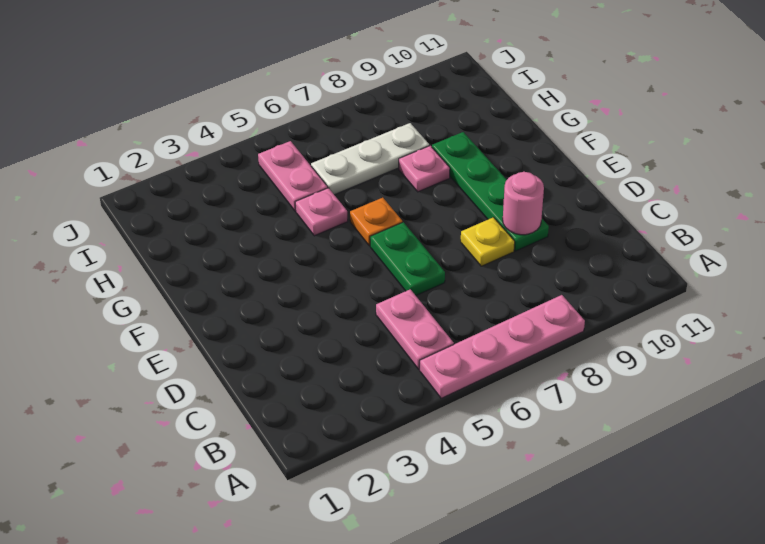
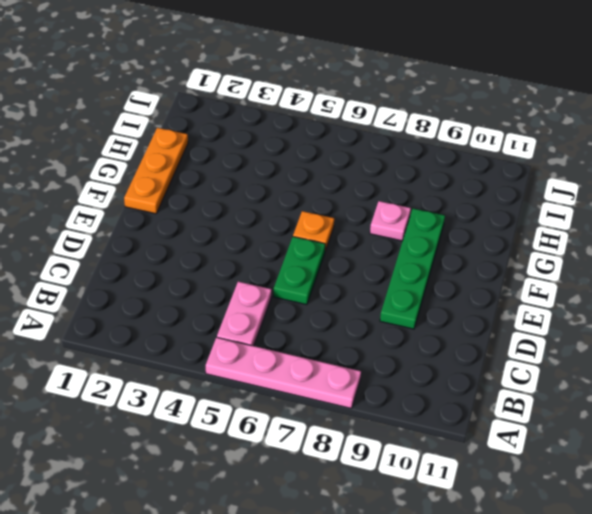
orange 1x3 plate [124,128,188,214] -> none
none -> yellow 1x1 plate [461,217,515,266]
none -> pink 1x1 plate [295,188,348,236]

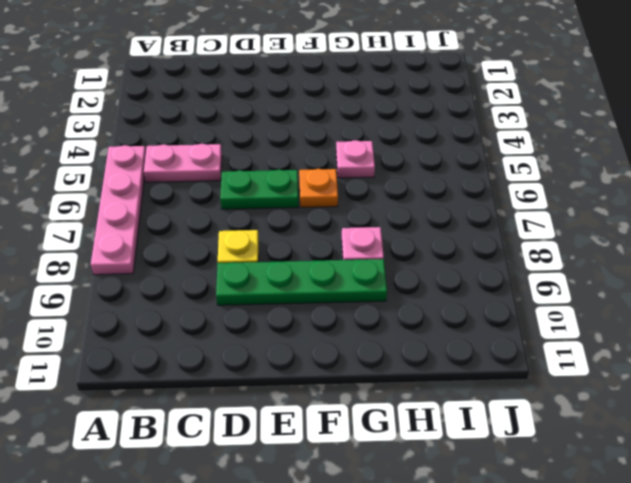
none -> pink 1x2 plate [258,141,328,211]
none -> white 1x3 plate [311,123,429,195]

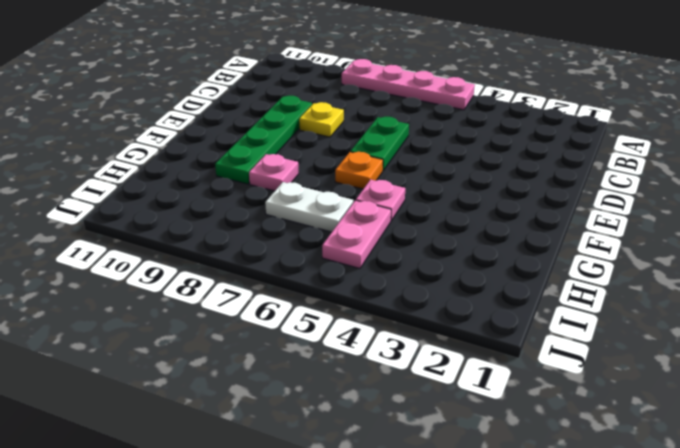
white 1x2 plate [265,182,353,232] -> white 1x3 plate [311,123,429,195]
none -> pink 1x2 plate [376,289,454,369]
none -> pink 1x1 round brick [503,172,544,235]

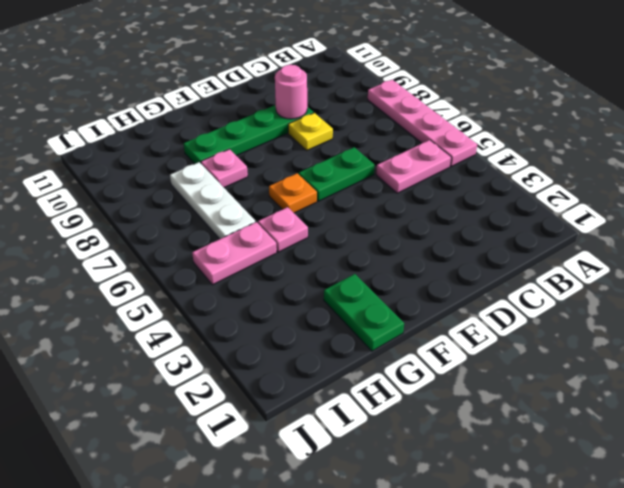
green 1x2 plate [324,274,404,351] -> none

